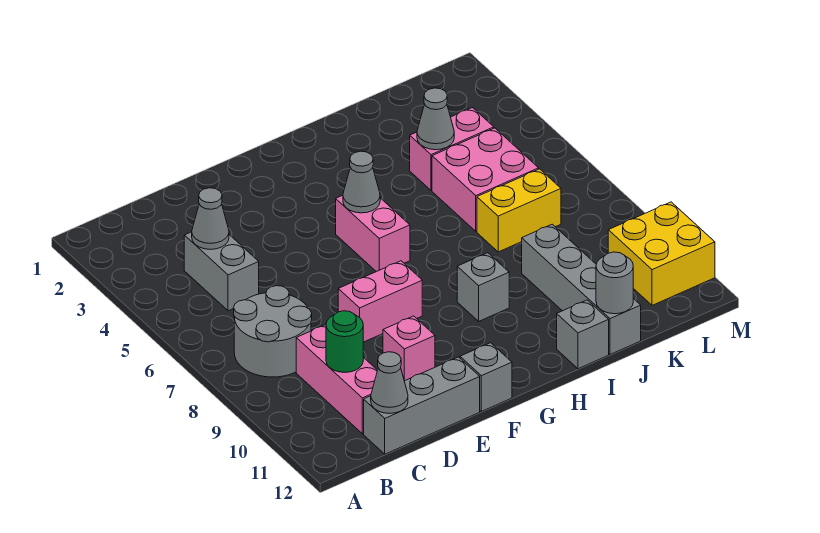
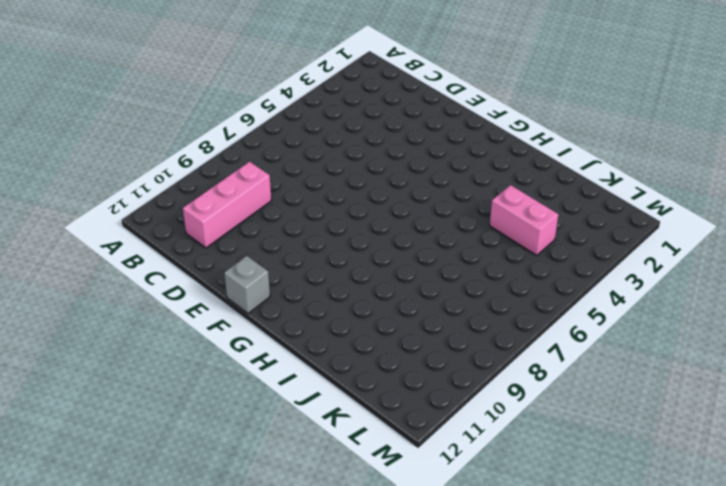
none -> grey 2x2 round brick [234,286,312,377]
none -> grey 1x2 brick [184,232,259,311]
none -> grey 1x3 brick [364,357,480,454]

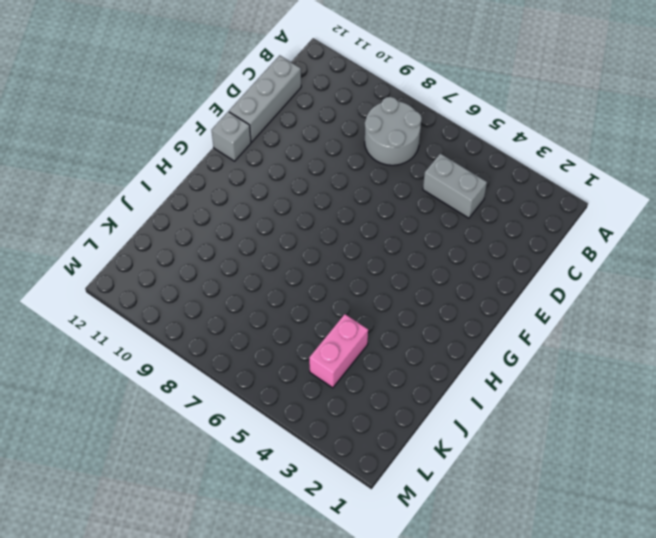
none -> pink 1x3 brick [296,325,378,434]
none -> pink 1x2 brick [338,261,422,342]
none -> pink 1x1 brick [383,316,435,381]

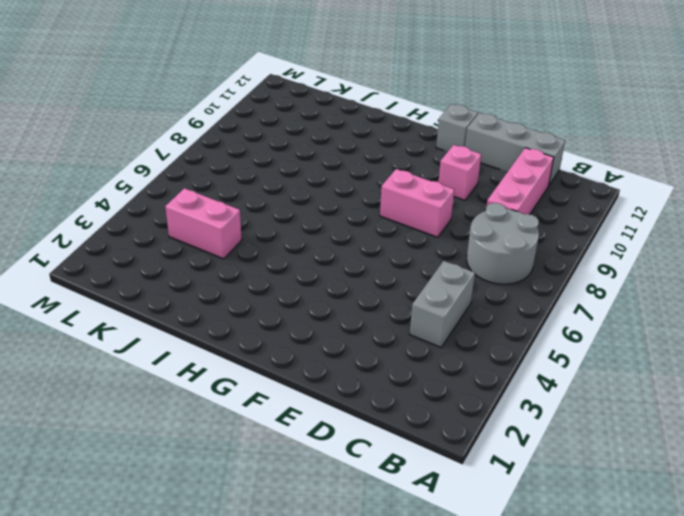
none -> pink 1x2 brick [336,195,410,272]
none -> grey 1x1 brick [457,253,509,321]
none -> grey 1x1 brick [557,300,609,369]

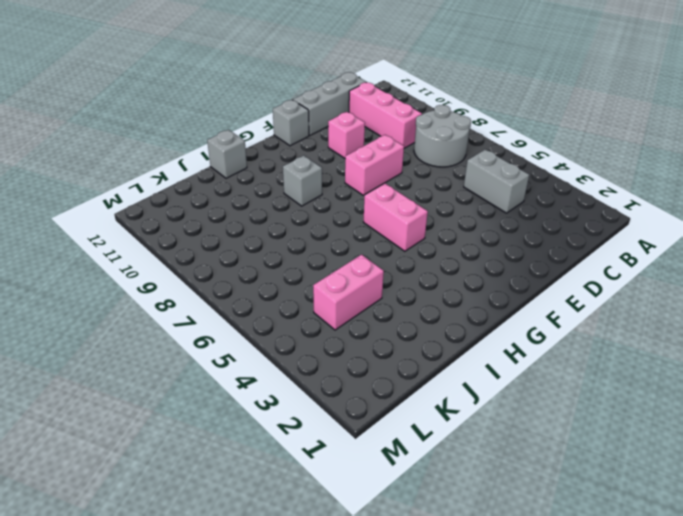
none -> pink 2x2 brick [432,128,539,231]
none -> yellow 1x2 brick [477,169,561,252]
none -> grey 1x4 brick [522,224,641,354]

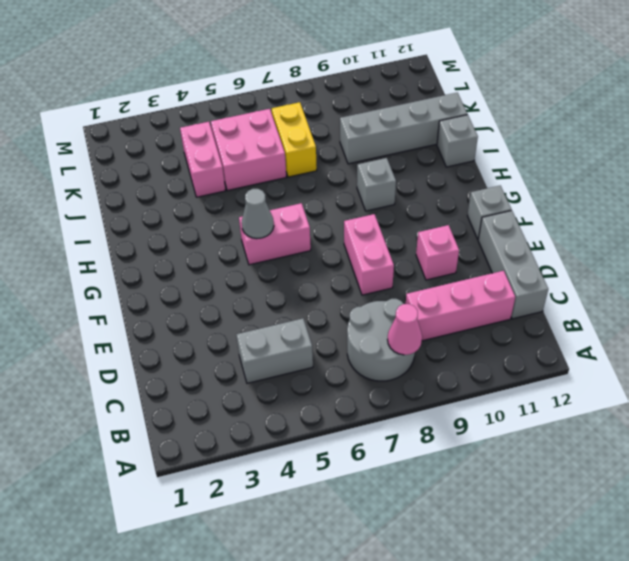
pink 1x1 cone [388,304,422,355] -> none
none -> yellow 2x2 brick [608,202,715,305]
none -> grey 1x1 cone [192,188,229,249]
none -> green 1x1 round brick [326,311,363,373]

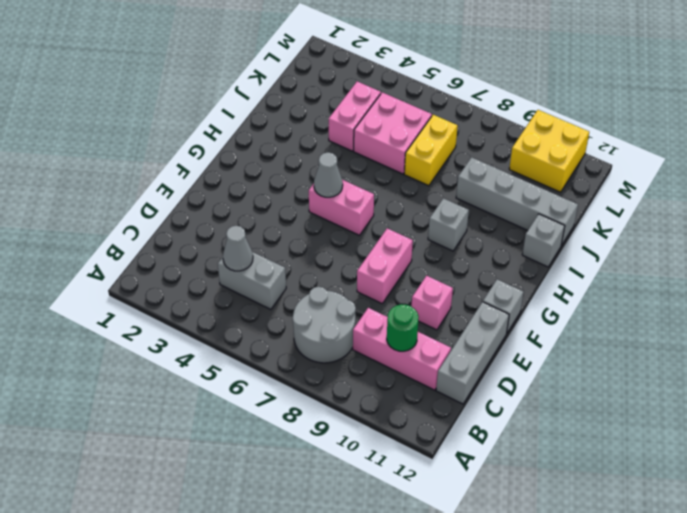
none -> grey 1x1 cone [371,352,408,413]
none -> grey 1x1 cone [417,88,454,150]
none -> grey 1x1 round brick [596,252,633,314]

